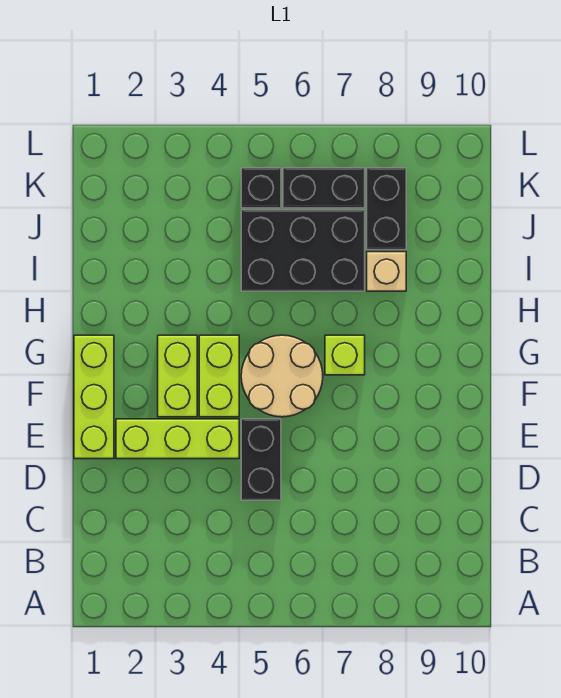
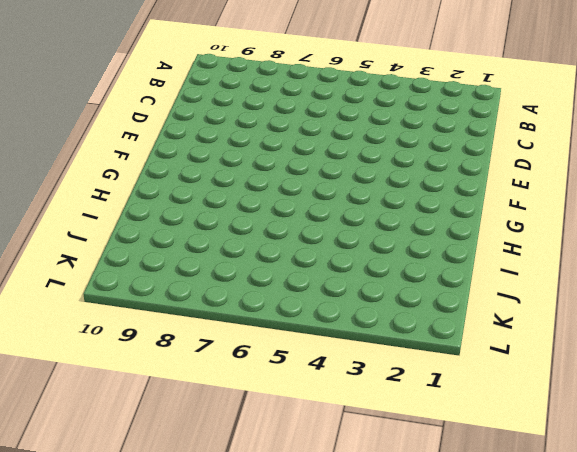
none -> black 1x2 brick [241,419,281,500]
none -> lime 1x3 brick [74,335,114,459]
none -> lime 1x3 brick [116,419,239,459]

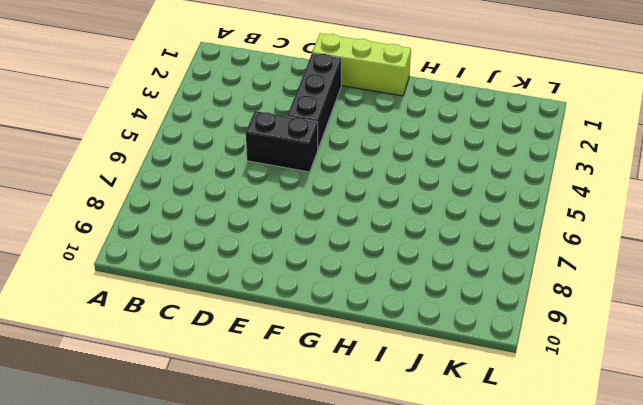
black 1x3 brick [287,53,342,149] -> lime 1x3 brick [116,419,239,459]
none -> lime 1x2 brick [158,335,197,417]
none -> lime 1x2 brick [199,335,239,417]
none -> tan 2x2 round brick [241,335,323,417]

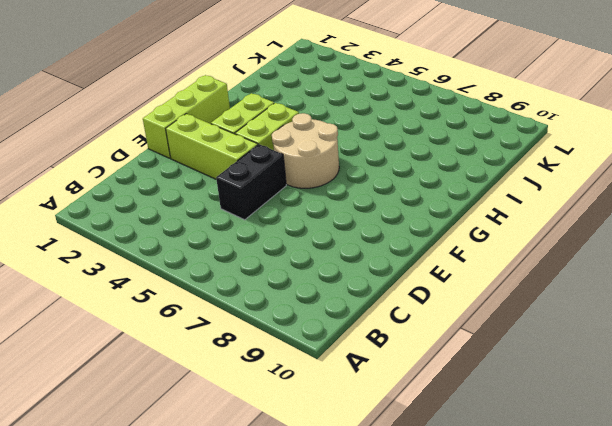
none -> lime 1x1 brick [325,335,365,375]
none -> black 2x3 brick [241,210,365,291]
none -> tan 1x1 brick [367,252,406,291]

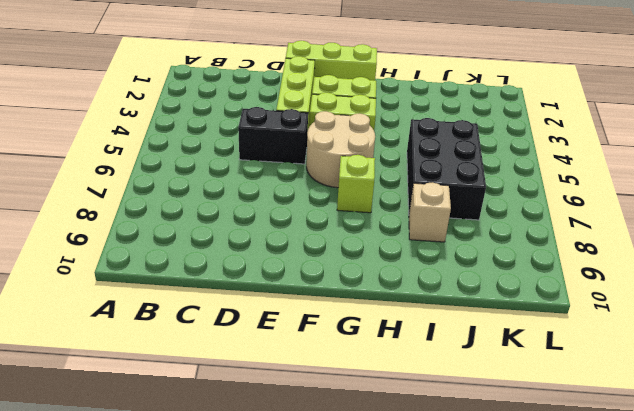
none -> black 1x2 brick [367,168,406,250]
none -> black 1x1 brick [241,168,281,208]
none -> black 1x2 brick [283,168,365,208]

